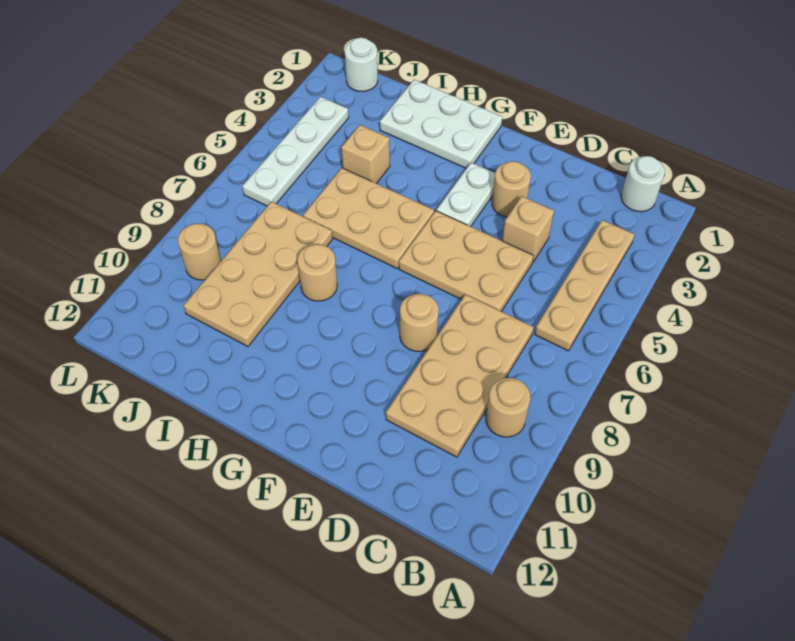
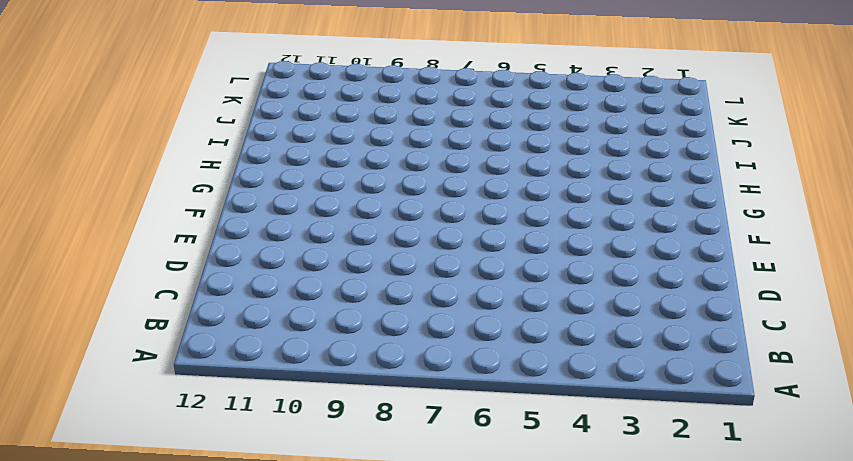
none -> white 1x1 round brick [621,156,665,212]
none -> tan 1x4 plate [535,220,635,351]
none -> tan 1x1 round brick [486,378,530,437]

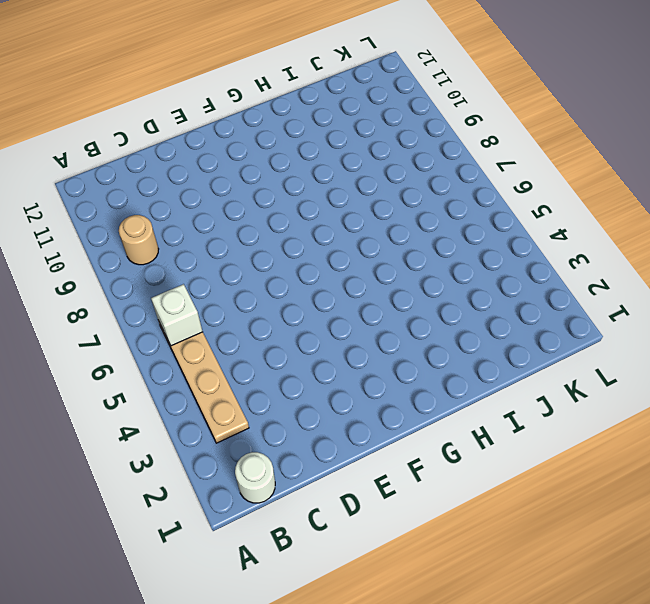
white 1x1 brick [151,284,203,346] -> none
none -> tan 2x4 plate [386,294,534,457]
none -> tan 1x1 brick [502,196,554,263]
none -> tan 2x3 plate [399,211,534,311]

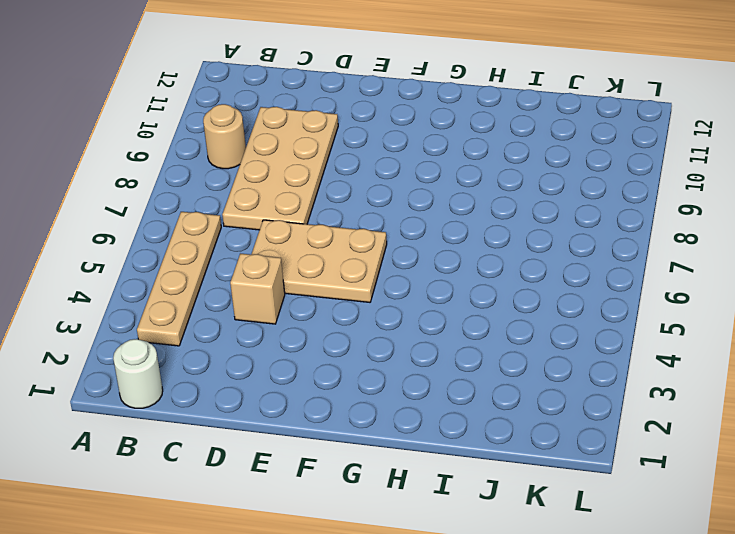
none -> tan 1x1 round brick [492,161,531,217]
none -> tan 1x1 round brick [400,294,439,352]
none -> white 1x2 plate [437,163,495,227]

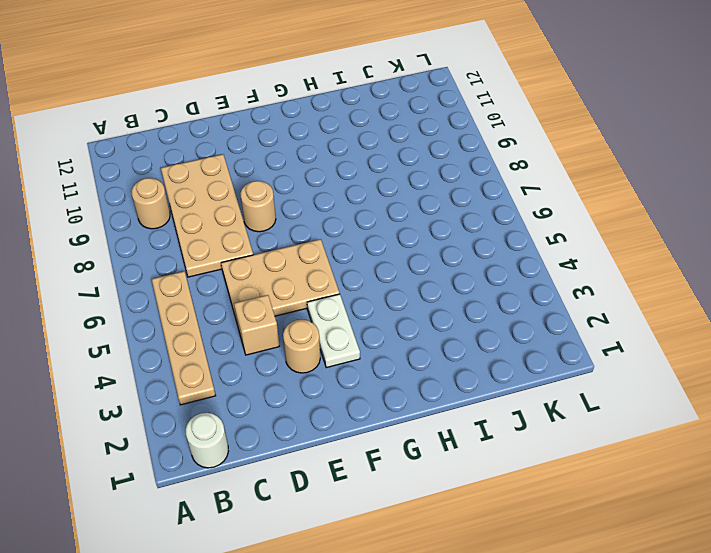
none -> white 2x3 plate [380,80,502,168]
none -> tan 2x3 plate [303,168,434,268]
none -> tan 1x1 round brick [297,244,337,301]

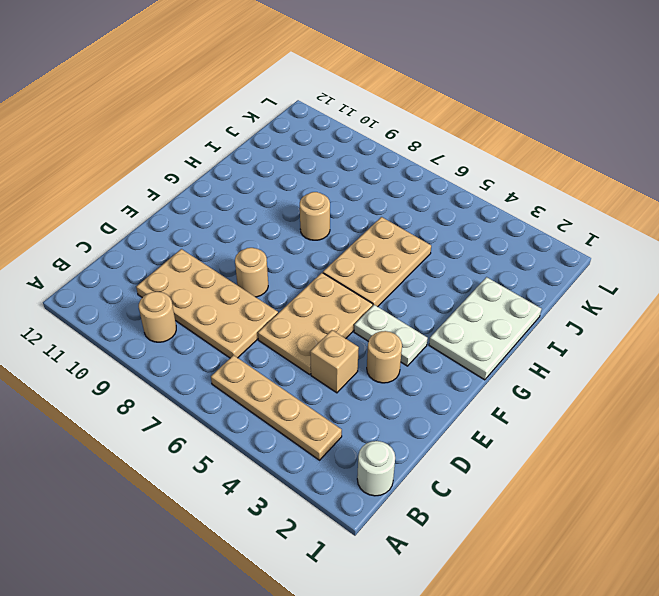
none -> tan 1x1 brick [341,125,390,183]
none -> tan 2x4 plate [184,202,333,347]
none -> white 1x1 round brick [345,38,378,92]

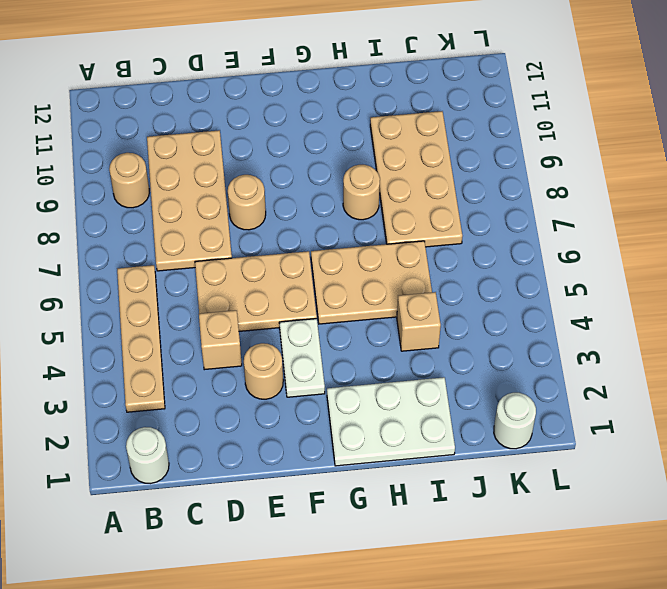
none -> white 1x4 plate [242,97,349,206]
none -> tan 1x1 round brick [178,224,221,280]

